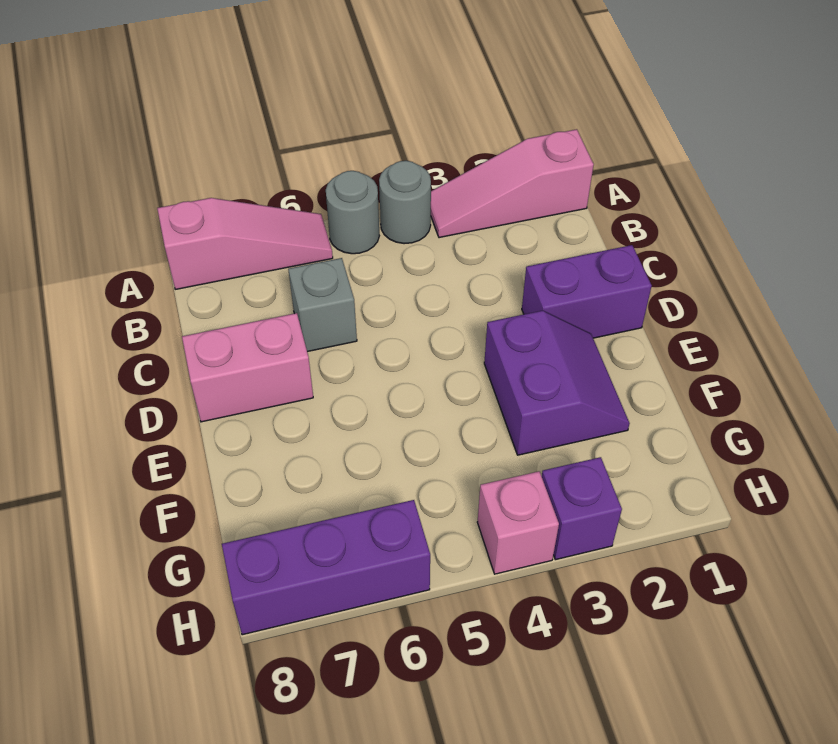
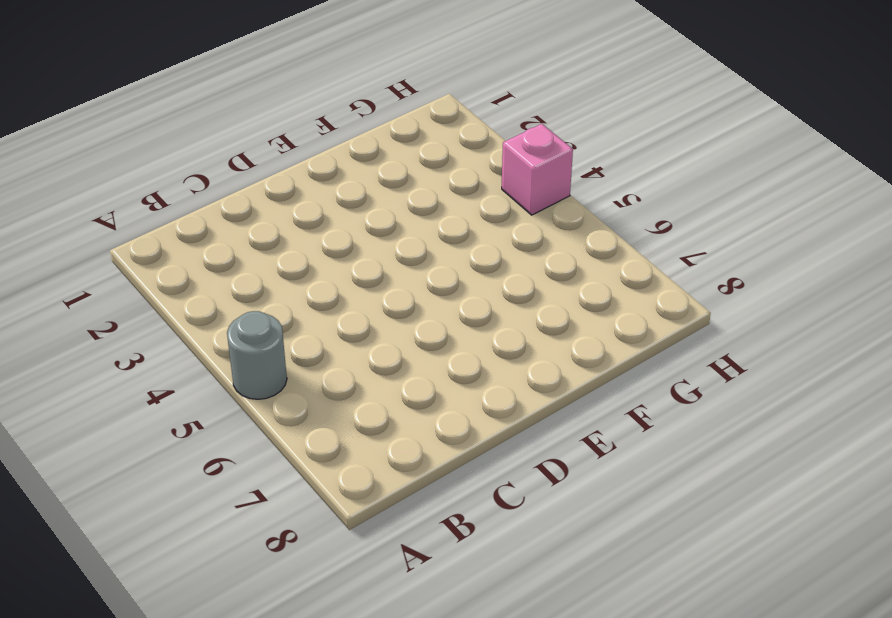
none -> pink 1x3 slope [431,129,594,238]
none -> grey 1x1 round brick [379,161,431,244]

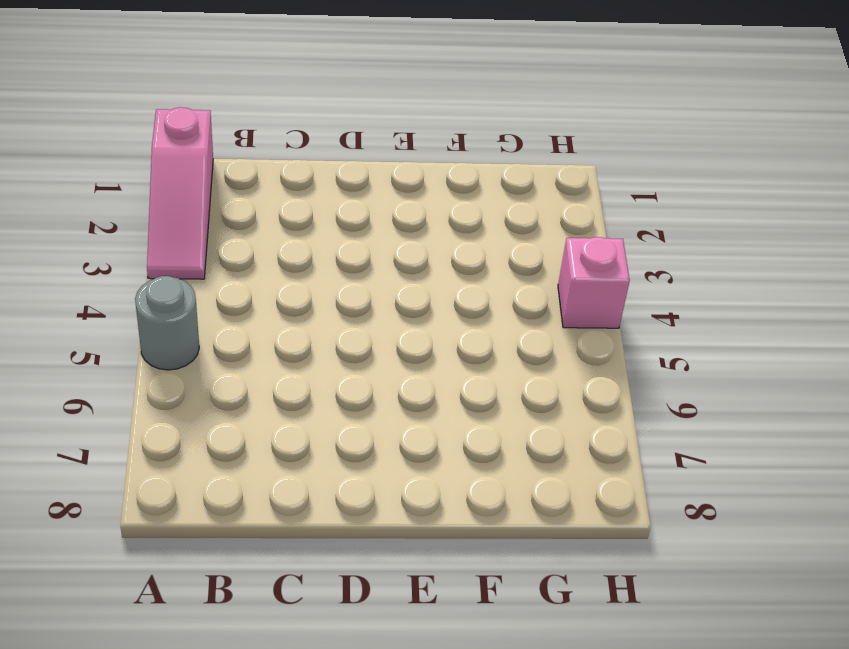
none -> grey 1x1 round brick [379,161,431,244]
none -> pink 1x3 slope [157,198,333,289]

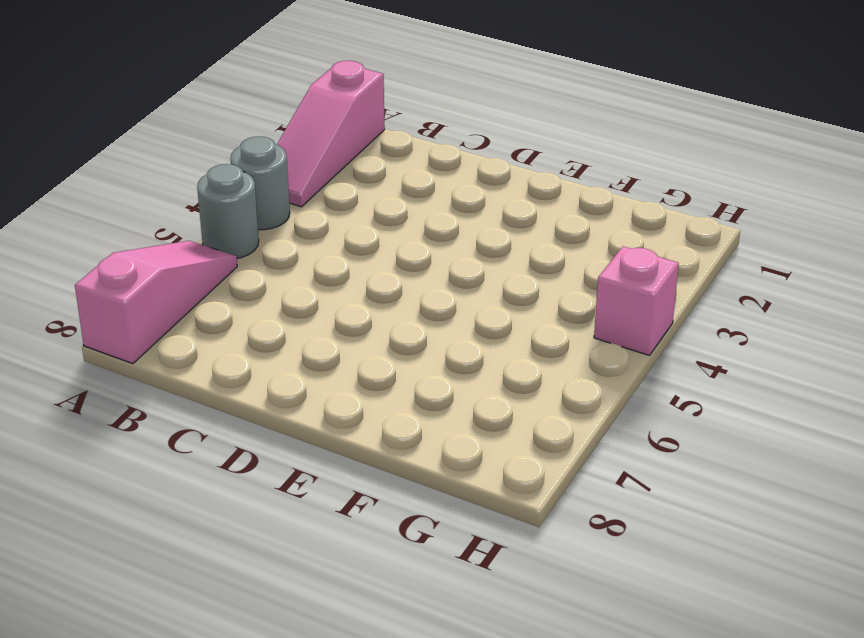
none -> grey 1x1 brick [288,258,357,352]
none -> purple 1x2 brick [522,245,652,338]

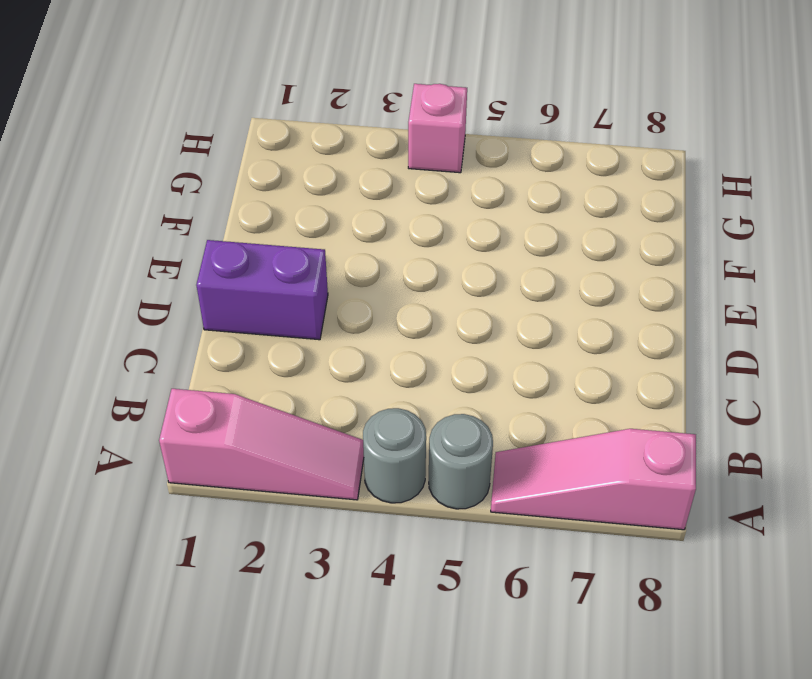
none -> grey 1x1 brick [288,258,357,352]
none -> pink 1x2 brick [182,313,313,422]

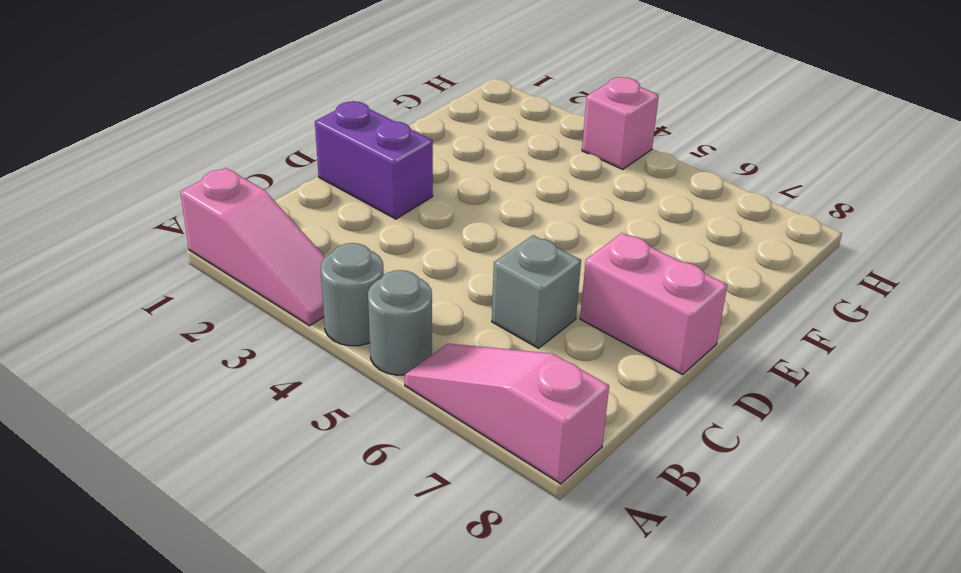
none -> purple 2x2 slope [484,311,630,455]
none -> purple 1x1 brick [542,457,622,560]

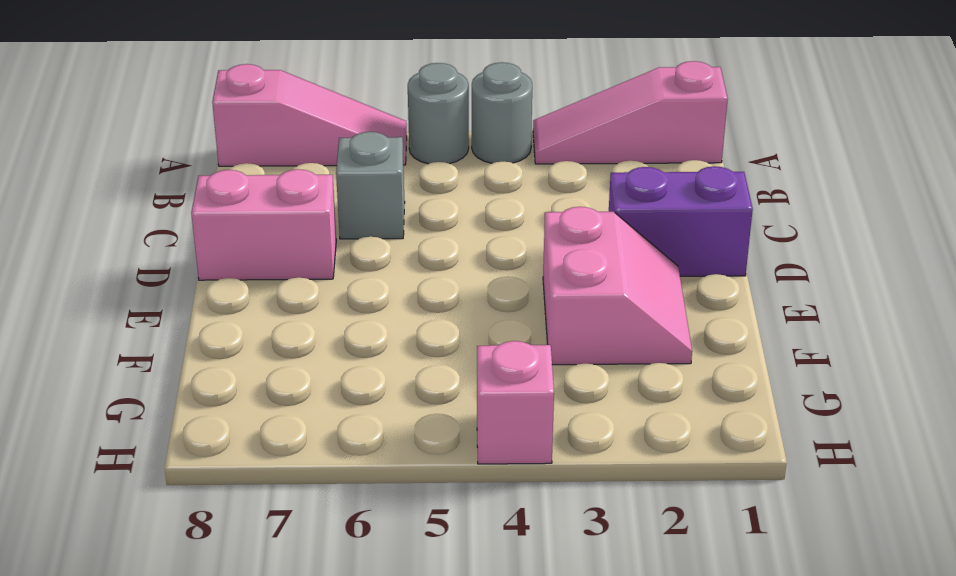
pink 2x2 slope [543,207,692,365] -> purple 2x2 slope [484,311,630,455]
none -> purple 1x1 brick [542,457,622,560]
none -> purple 1x3 brick [222,500,430,635]

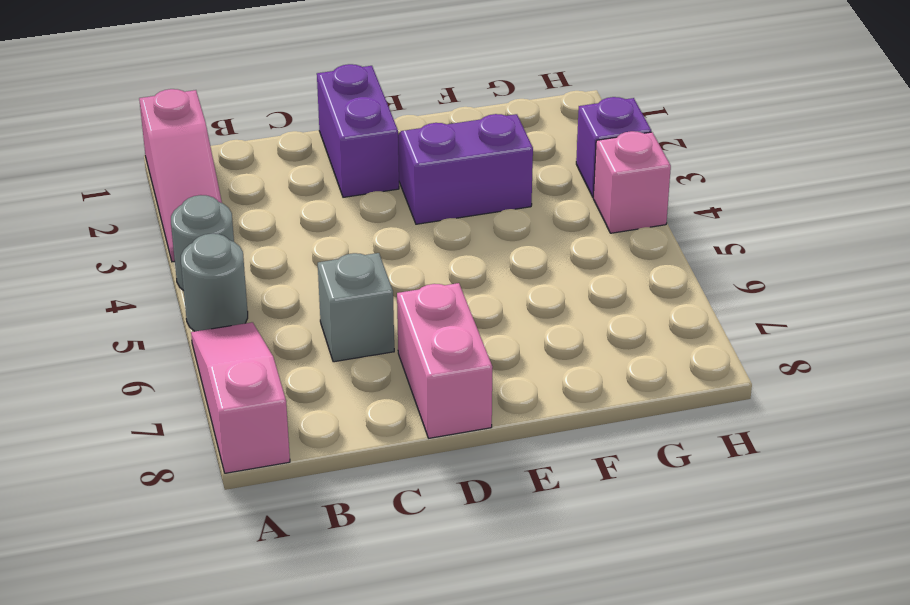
none -> purple 1x3 brick [222,500,430,635]

